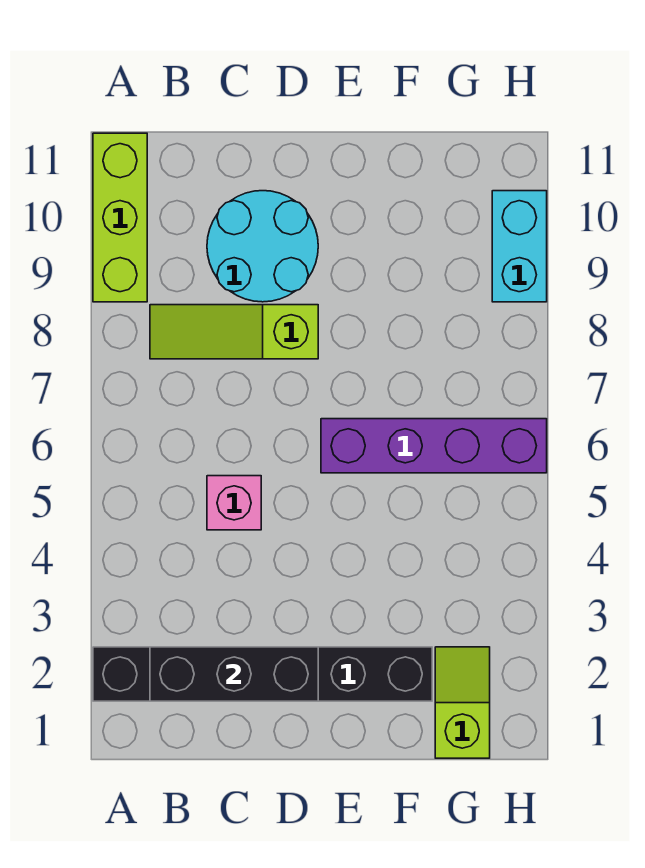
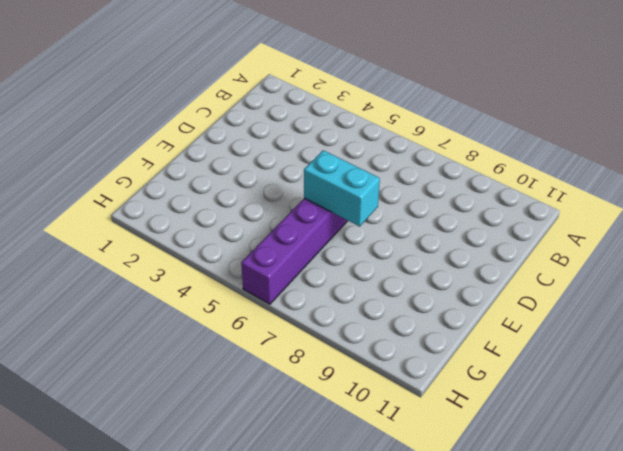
cyan 1x2 brick [304,150,380,226] -> cyan 1x2 brick moved to [492,191,547,302]
none -> black 1x6 brick [93,647,432,701]
none -> lime 1x3 brick [93,133,147,302]

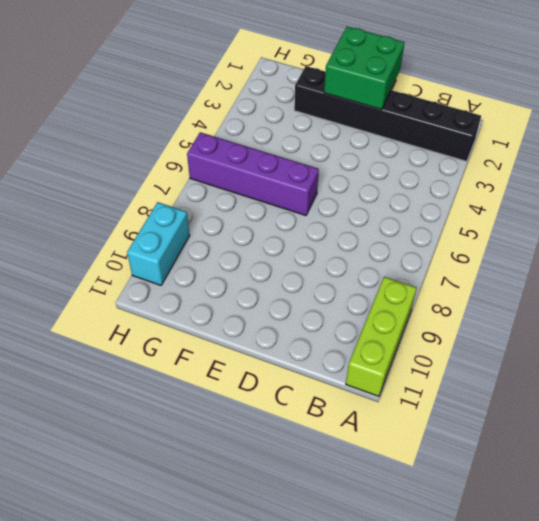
green 2x2 brick [324,27,405,110] -> black 1x3 brick [150,647,318,701]
none -> lime 1x3 slope [150,305,318,359]
none -> pink 1x1 brick [207,476,261,530]

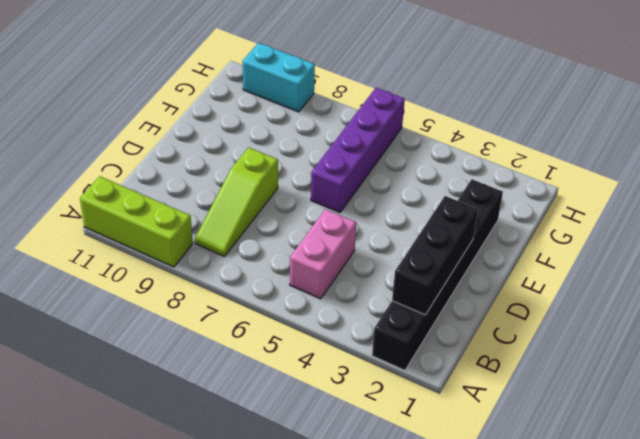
pink 1x2 brick [290,209,356,299] -> pink 1x1 brick [207,476,261,530]
none -> cyan 2x2 round brick [207,191,318,302]
none -> lime 1x2 slope [435,647,490,758]

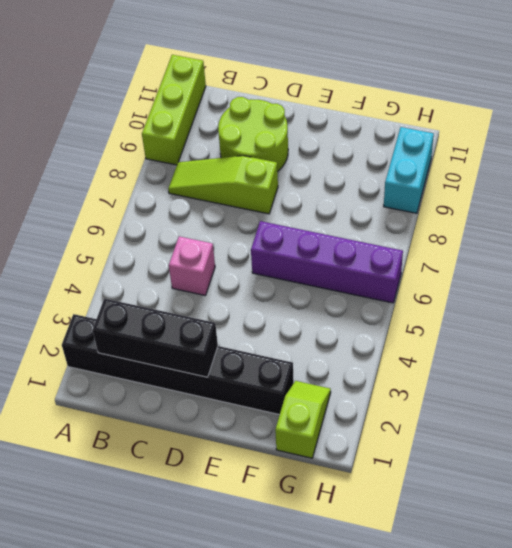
lime 2x2 round brick [218,97,288,172] -> cyan 2x2 round brick [207,191,318,302]

